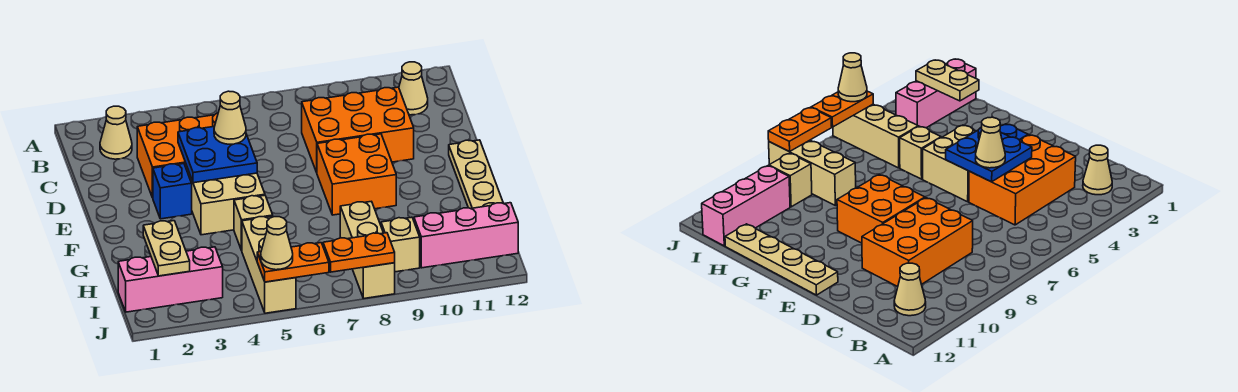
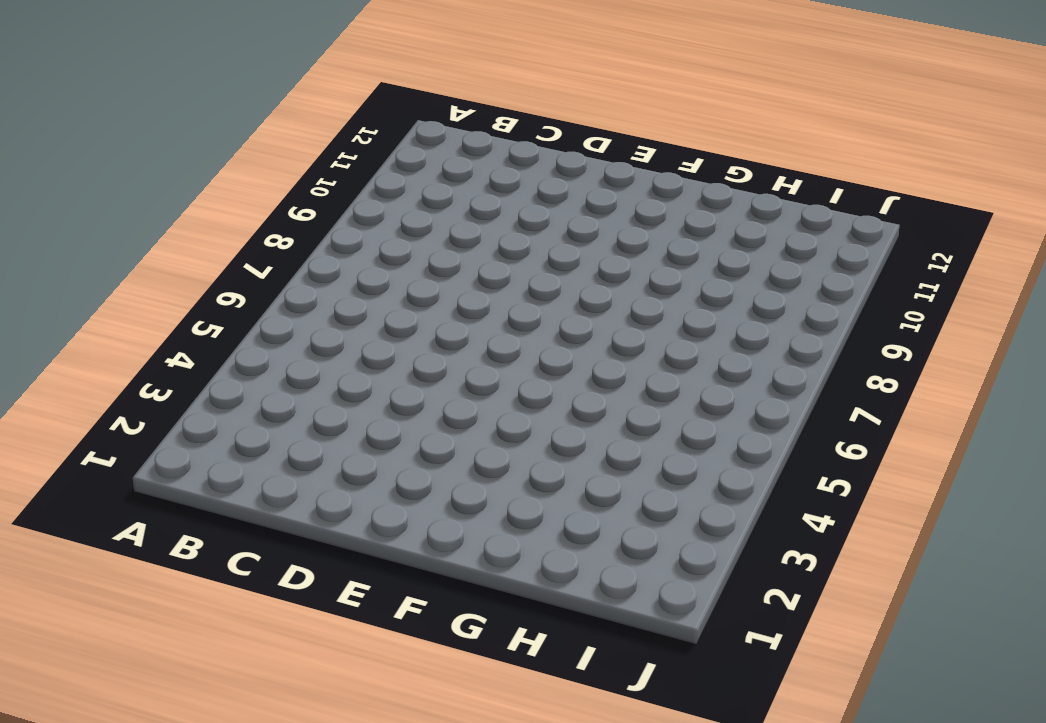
none -> tan 1x1 cone [100,106,132,159]
none -> tan 1x1 cone [399,62,428,115]
none -> orange 2x3 brick [137,113,218,198]

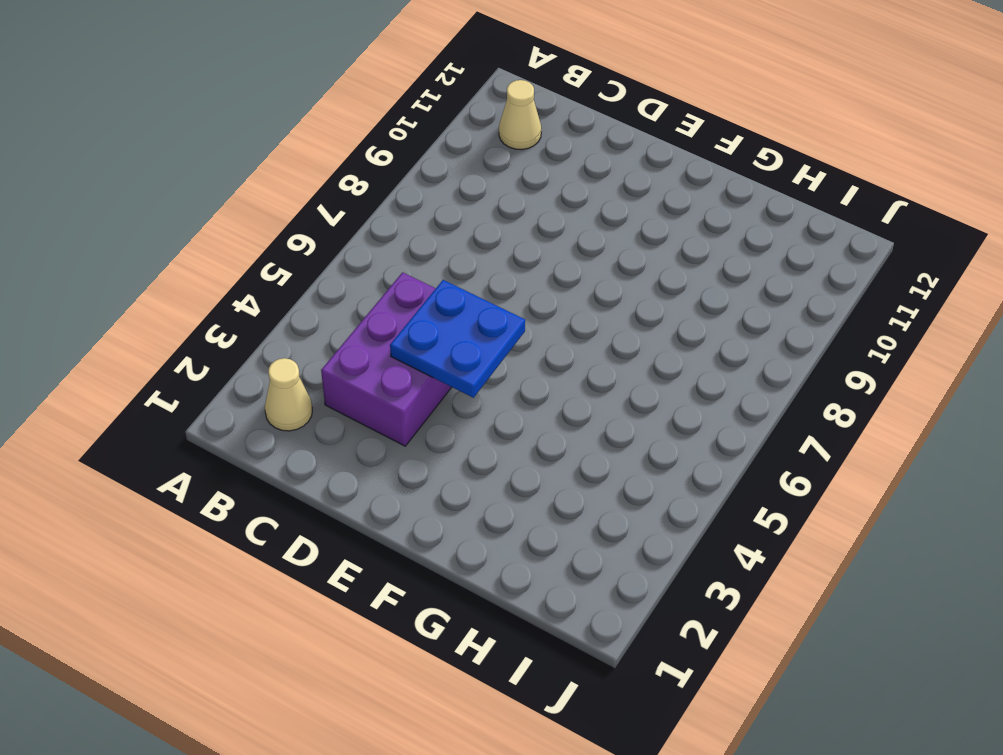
purple 2x3 brick [321,272,452,446] -> orange 2x3 brick [137,113,218,198]
none -> orange 2x3 brick [302,87,414,172]
none -> blue 1x1 brick [153,164,192,219]
none -> tan 2x2 brick [186,165,265,235]

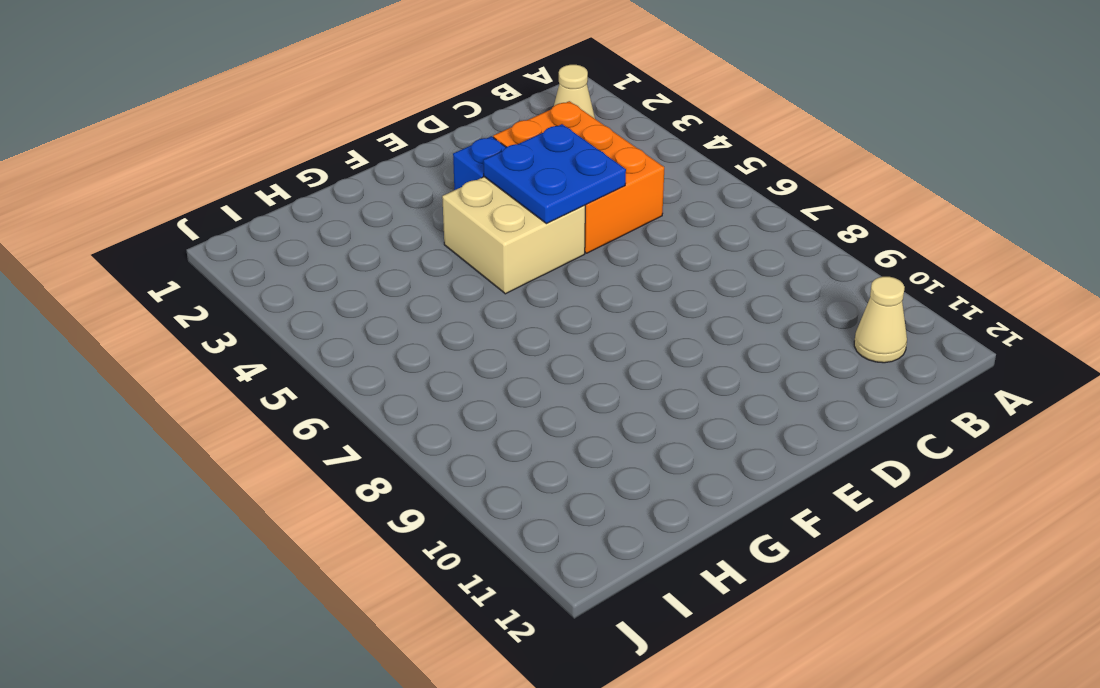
none -> orange 2x3 brick [302,87,414,172]
none -> orange 2x2 brick [317,134,396,215]
none -> tan 1x4 plate [449,140,504,209]

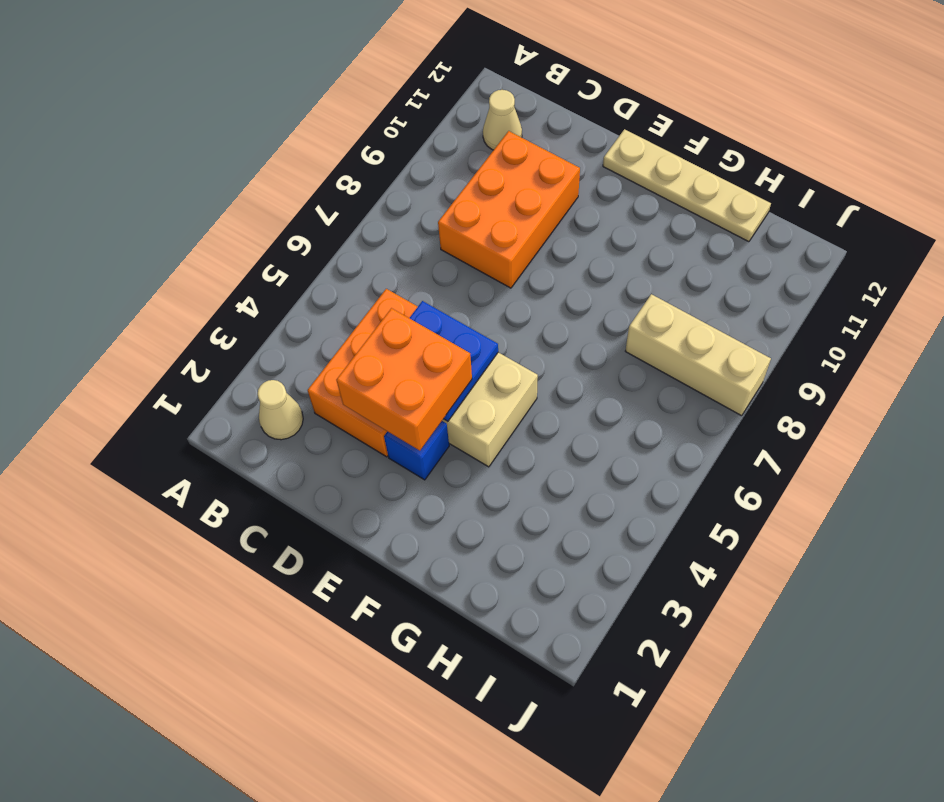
orange 2x2 brick [336,308,472,451] -> orange 2x2 brick moved to [317,134,396,215]
none -> tan 1x1 brick [234,195,273,251]
none -> tan 1x3 brick [242,216,296,313]
none -> pink 1x3 brick [118,247,223,312]

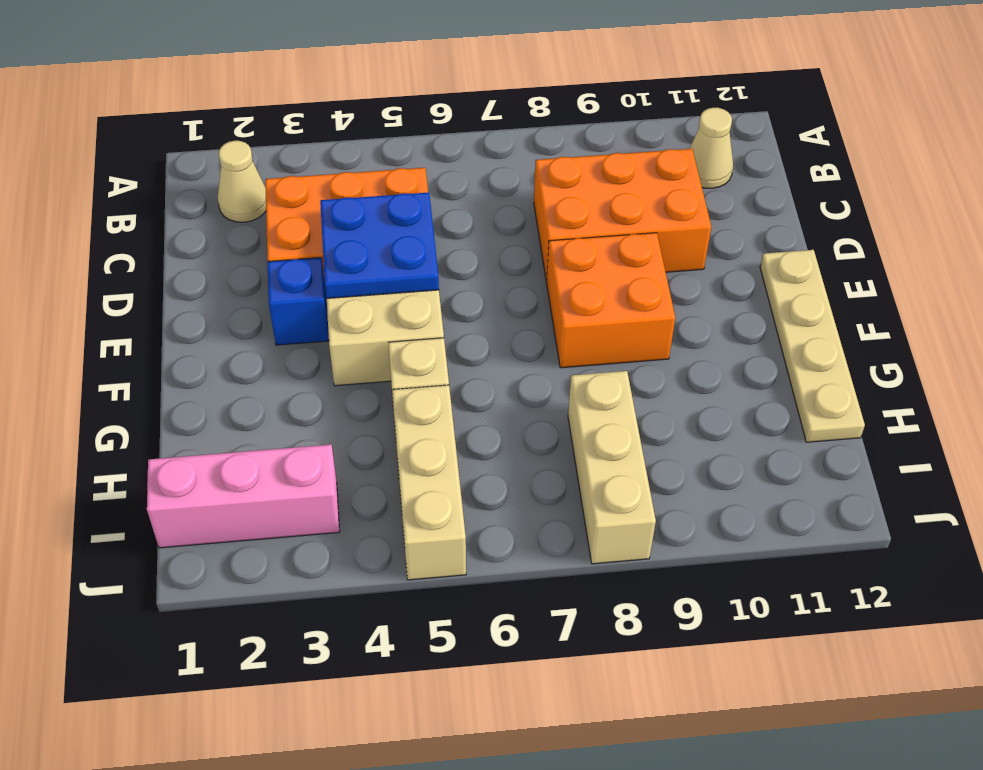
none -> tan 1x1 brick [381,217,420,272]
none -> pink 1x3 brick [414,203,518,268]
none -> tan 1x2 plate [143,221,190,276]

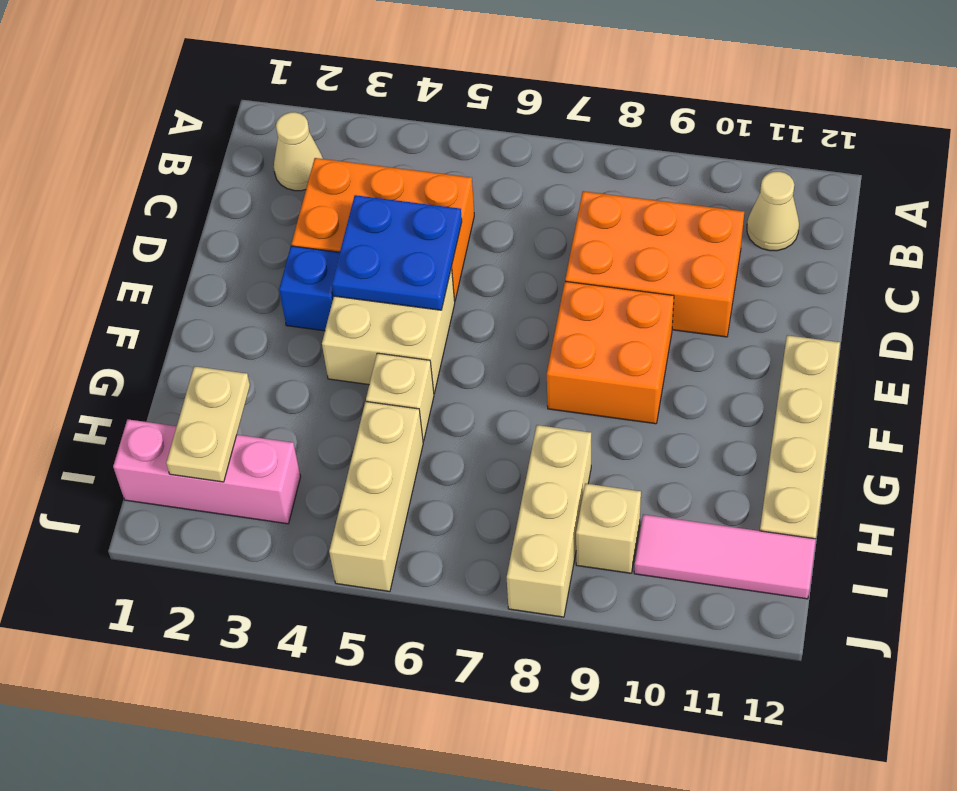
pink 1x3 tile [634,515,816,599] -> pink 1x3 brick [414,203,518,268]
none -> orange 1x2 plate [257,243,329,282]
none -> orange 1x2 plate [323,233,395,272]
none -> tan 1x1 cone [214,91,246,144]

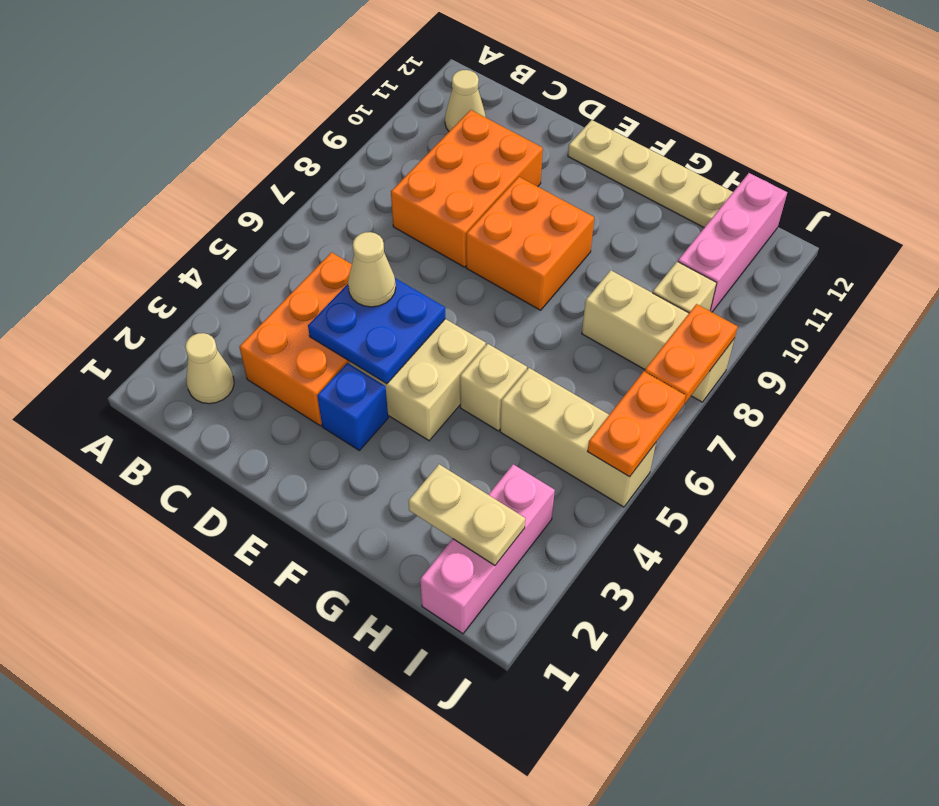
none -> tan 1x1 cone [261,217,293,270]

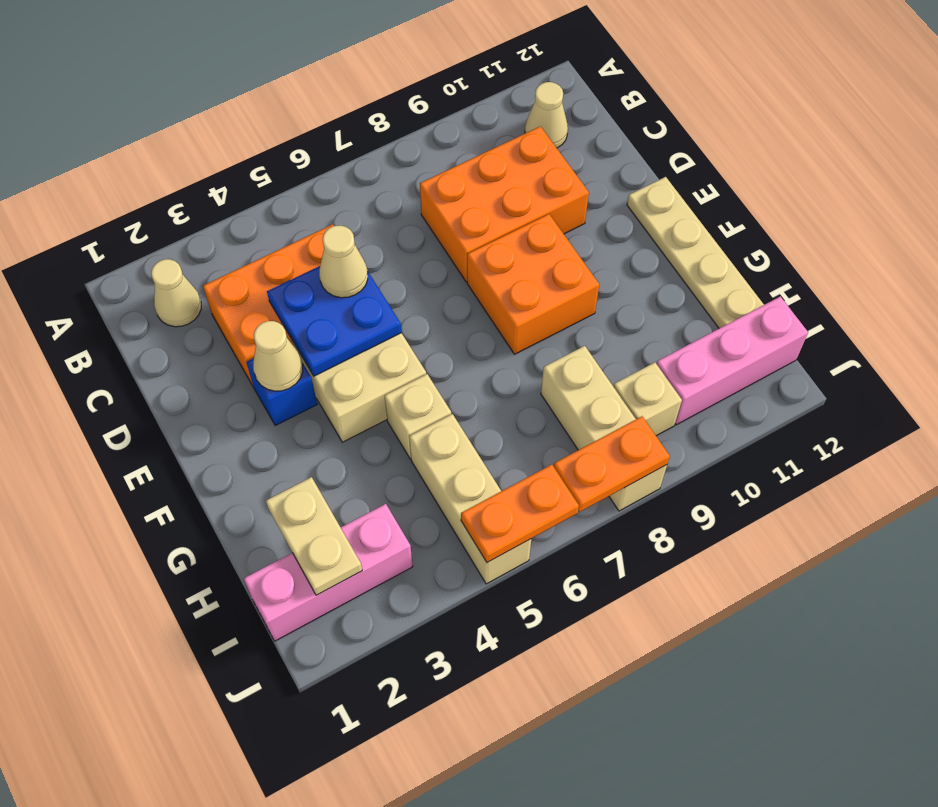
tan 1x1 cone [253,321,303,391] -> tan 1x1 cone moved to [261,217,293,270]

